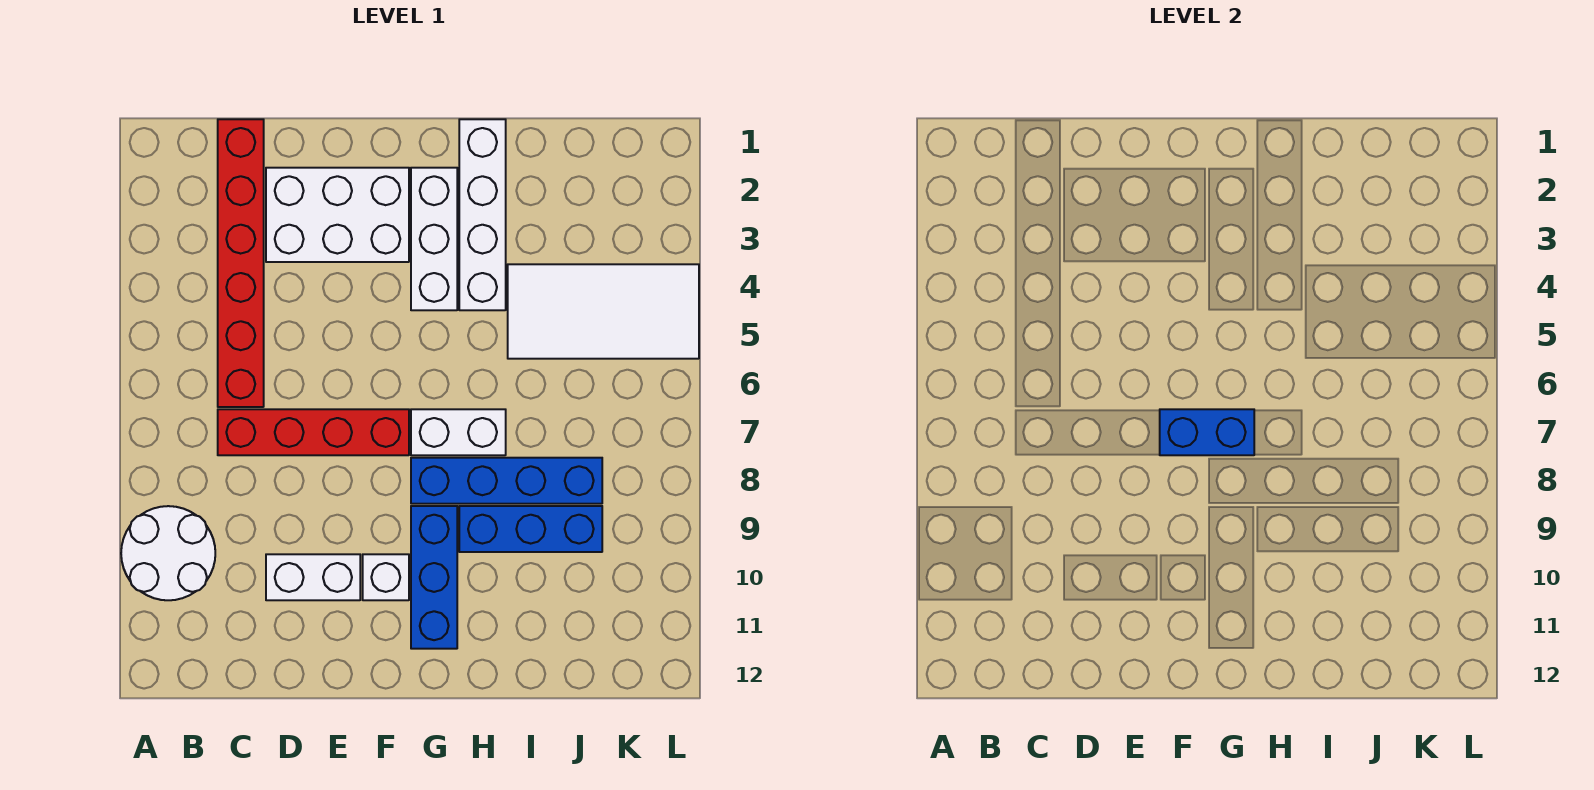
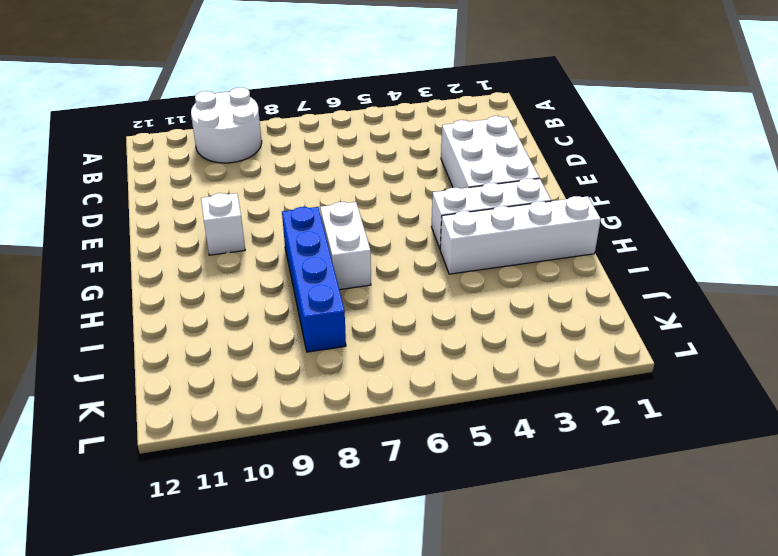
none -> red 1x6 brick [218,119,264,407]
none -> red 1x4 brick [218,409,409,455]
none -> white 1x2 brick [266,554,360,600]

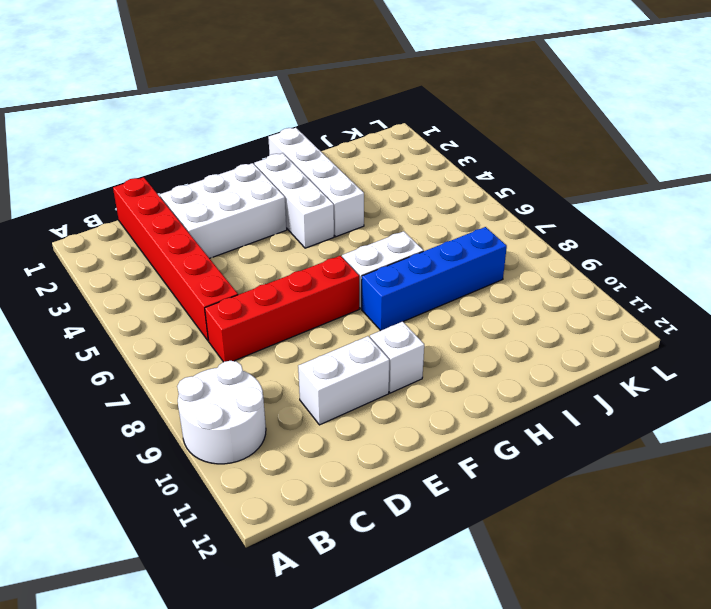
none -> blue 1x3 brick [411,506,457,649]
none -> blue 1x3 brick [459,506,602,552]
none -> white 2x4 tile [508,264,699,359]

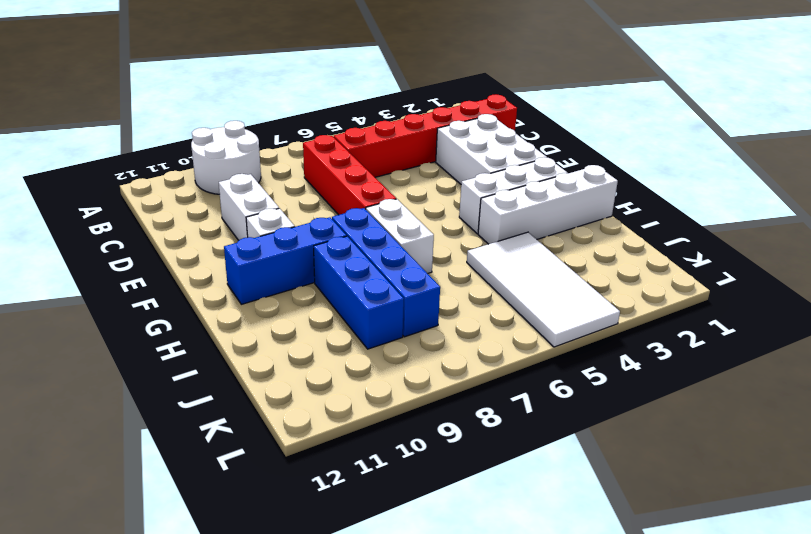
none -> blue 1x2 brick [1160,409,1254,455]

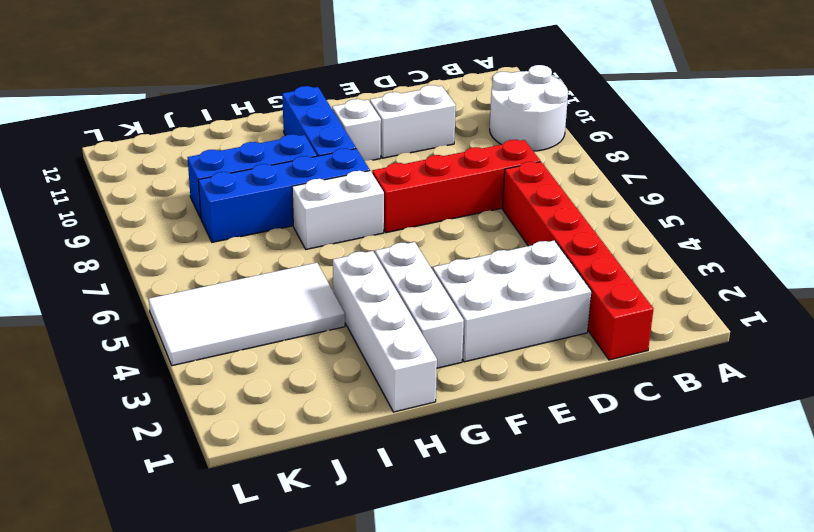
none -> blue 1x2 brick [1160,409,1254,455]

